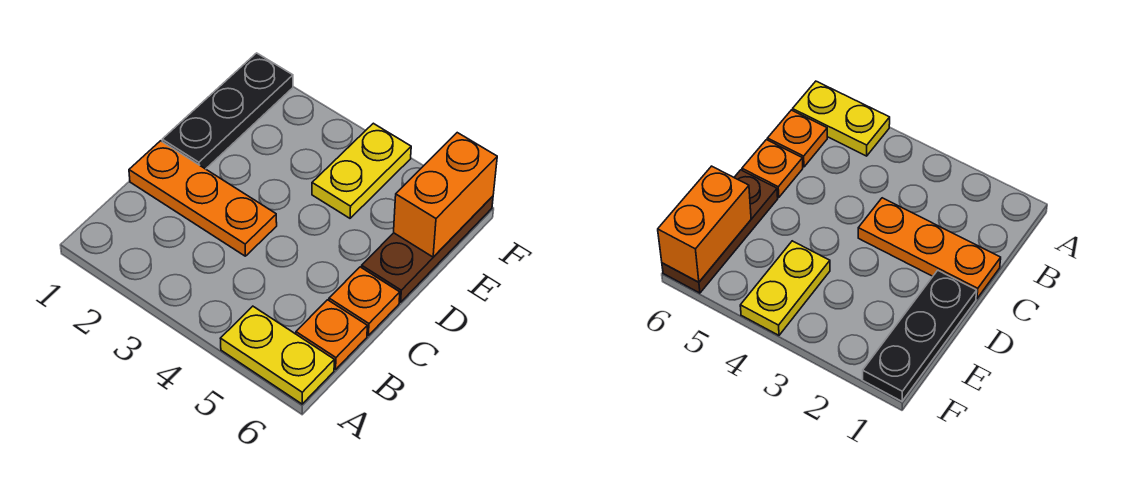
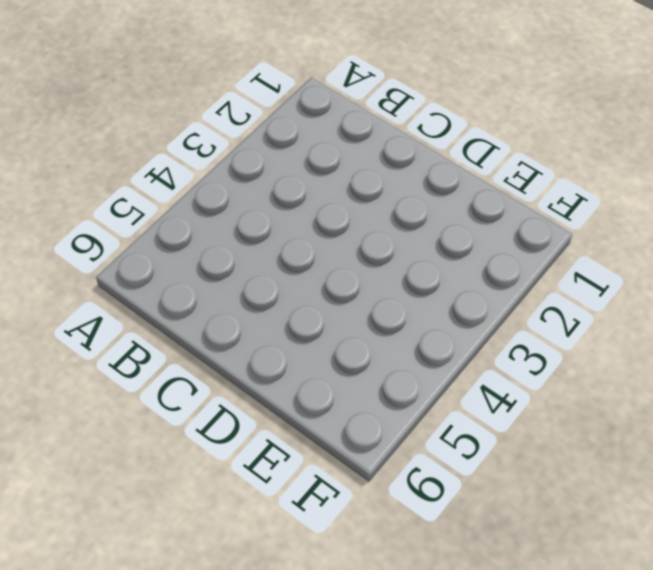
none -> yellow 1x2 plate [220,306,334,404]
none -> orange 1x1 plate [296,300,367,369]

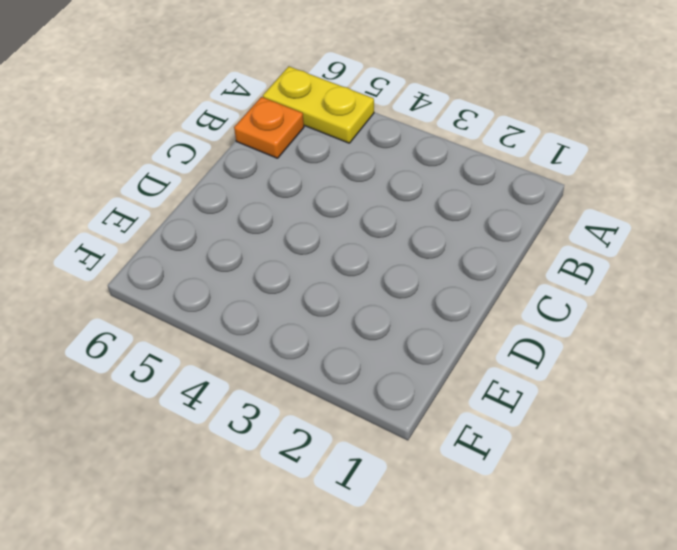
none -> orange 1x3 plate [129,141,277,256]
none -> orange 1x1 plate [329,267,400,336]

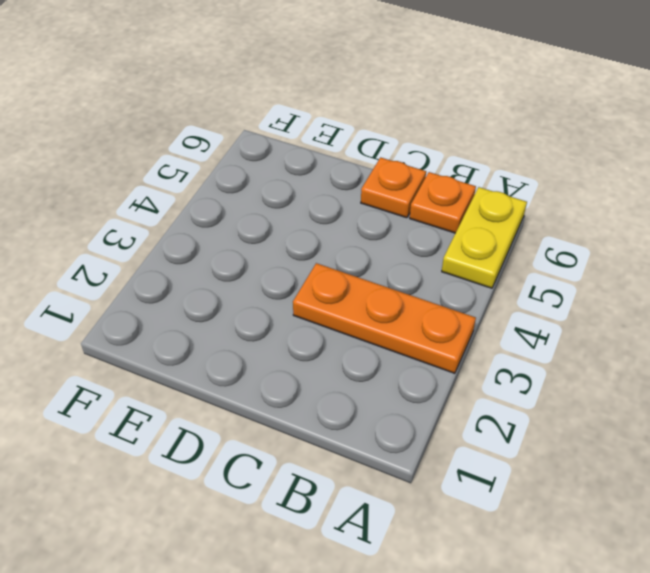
orange 1x3 plate [293,263,476,373] -> orange 1x3 plate turned to [129,141,277,256]
none -> black 1x3 plate [162,53,293,169]
none -> brown 1x3 plate [362,196,493,302]

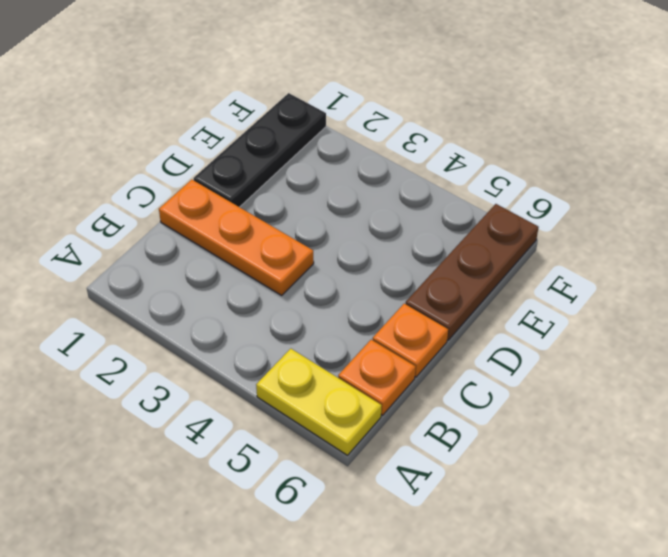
none -> yellow 1x2 plate [312,123,411,218]
none -> orange 1x2 brick [394,133,497,257]

